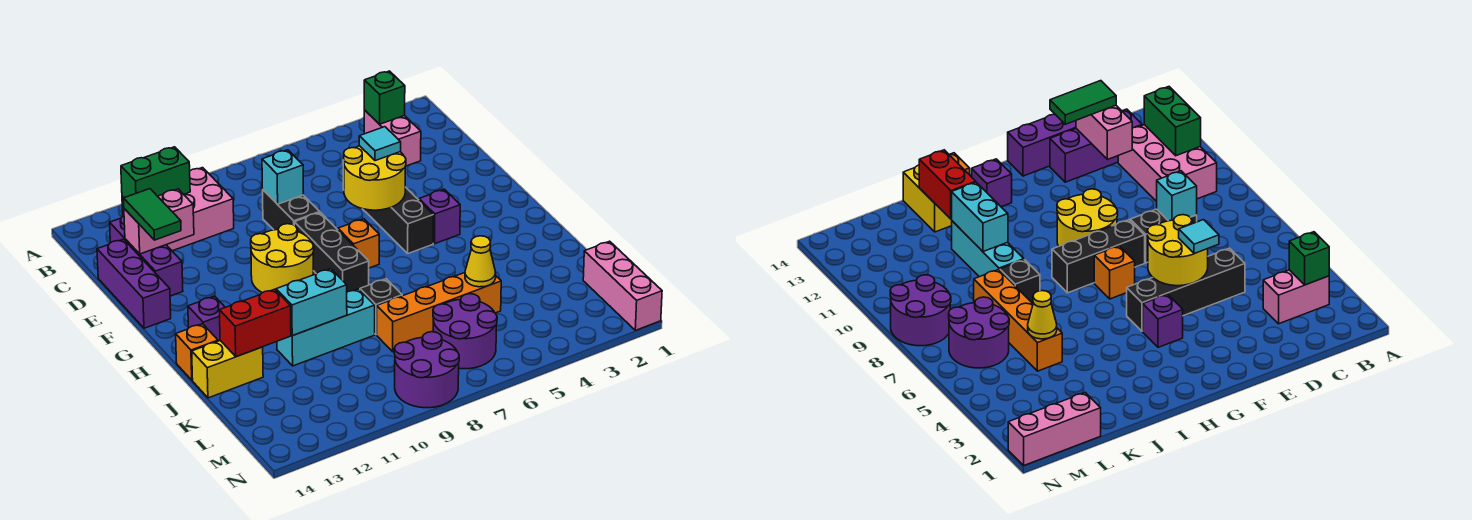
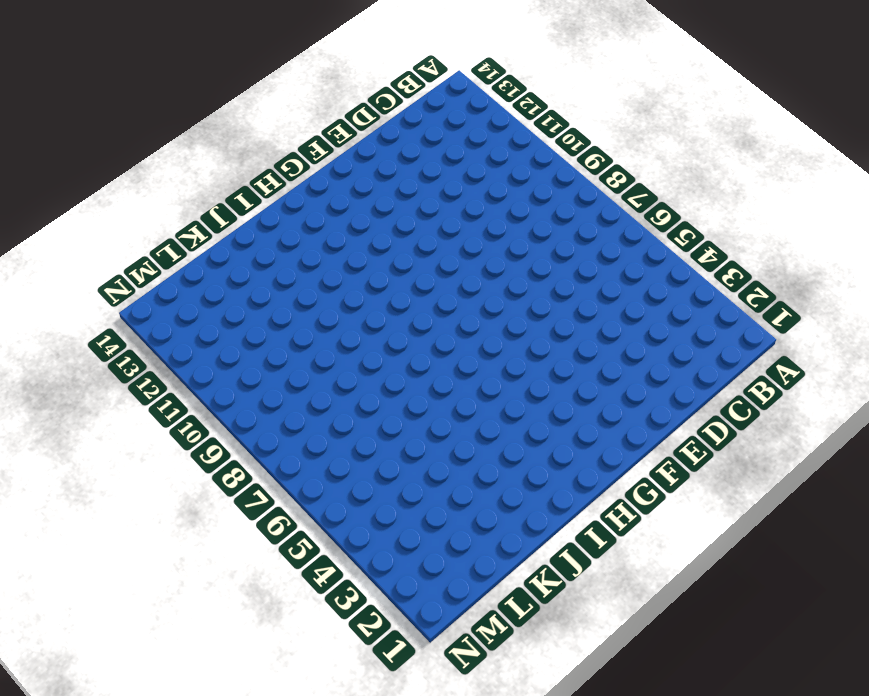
none -> pink 1x2 brick [364,110,421,166]
none -> pink 2x3 brick [122,168,234,251]
none -> purple 1x3 brick [110,216,183,296]

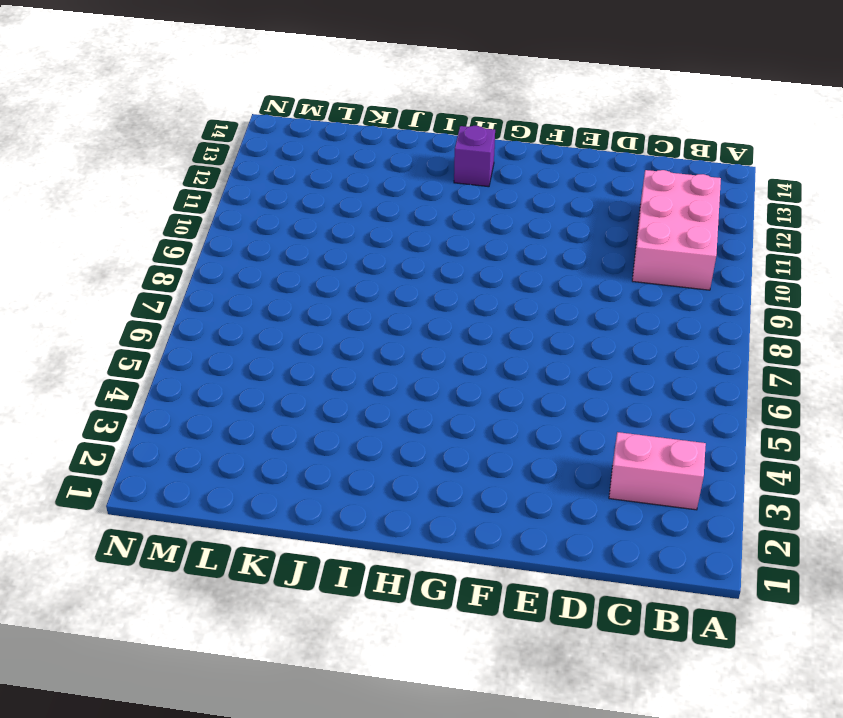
none -> purple 1x3 brick [110,216,183,296]
none -> black 1x4 brick [343,160,434,254]
none -> black 1x2 brick [263,190,320,230]

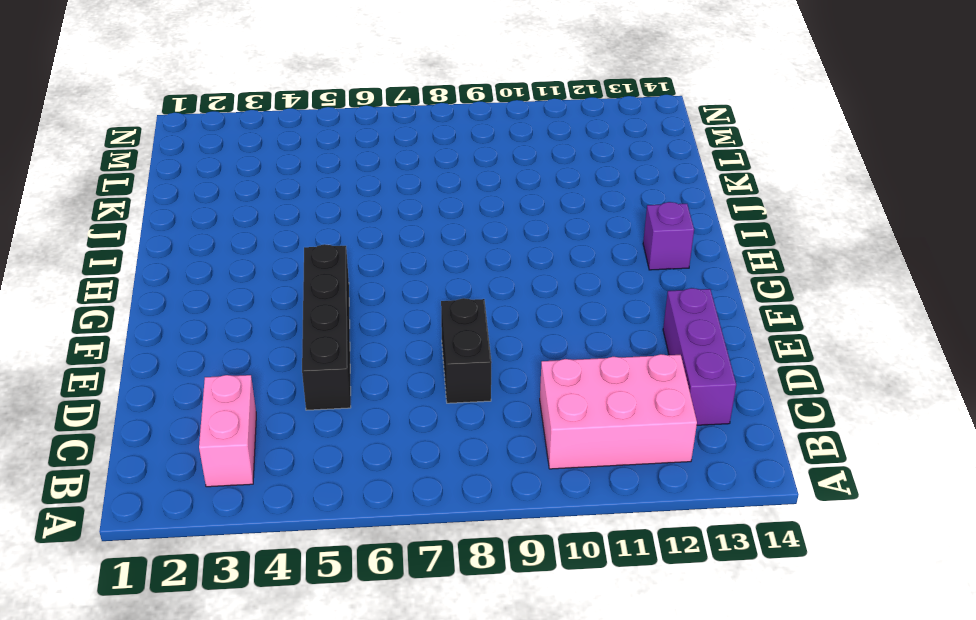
none -> purple 1x3 brick [97,239,171,328]
none -> black 1x3 brick [294,212,369,292]
none -> yellow 2x2 round brick [251,224,314,293]

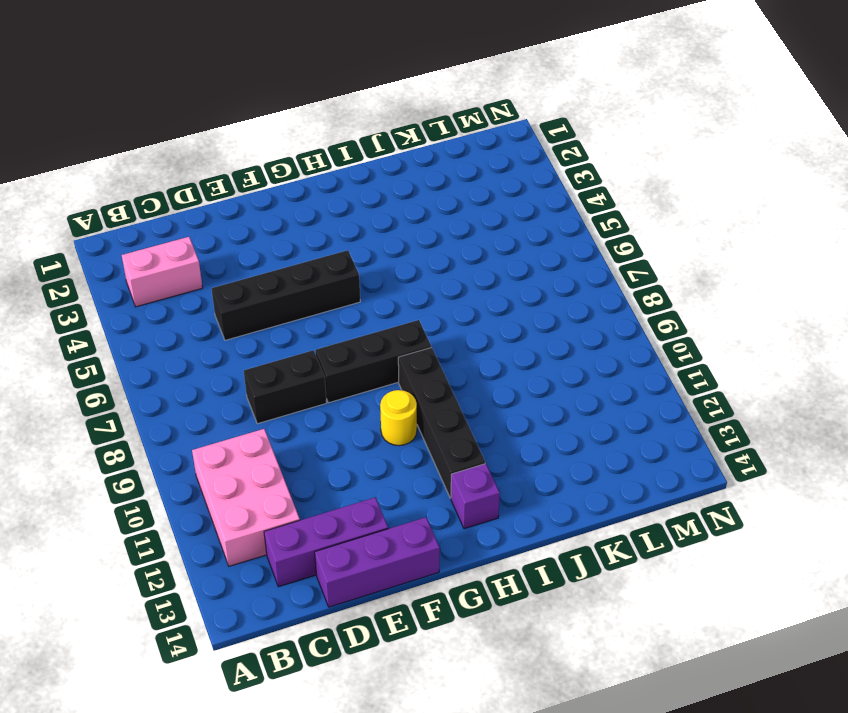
yellow 1x1 round brick [380,390,417,446] -> yellow 2x2 round brick [251,224,314,293]
black 1x4 brick [398,347,485,498] -> none
none -> purple 1x1 brick [419,189,460,244]
none -> orange 1x1 brick [338,219,379,268]
none -> orange 1x1 brick [176,324,218,380]

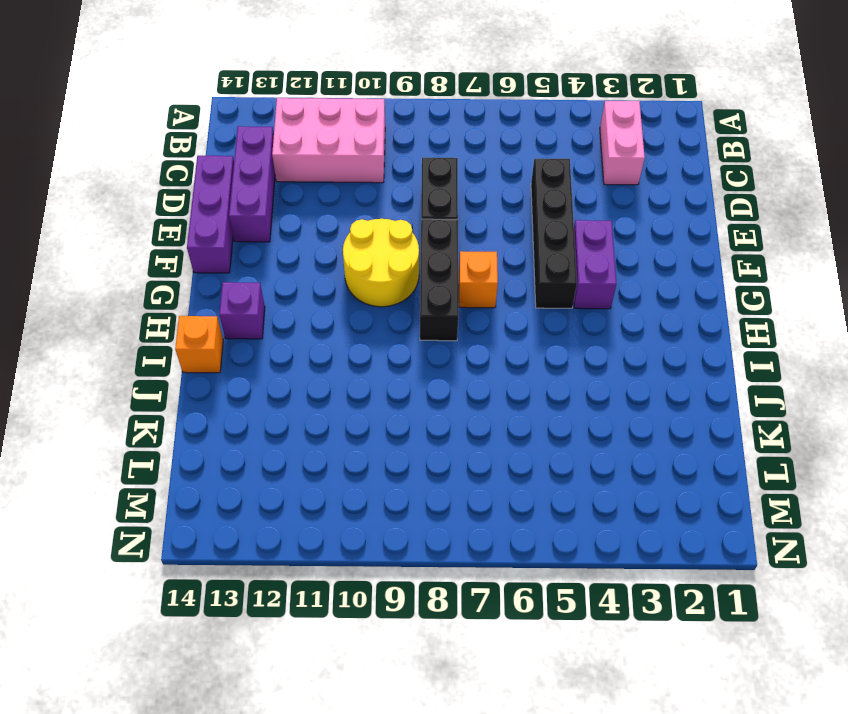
purple 1x2 brick [574,220,616,309] -> purple 1x1 brick [419,189,460,244]
none -> black 1x1 brick [360,279,402,335]
none -> cyan 1x3 brick [277,289,375,366]
none -> yellow 1x2 brick [192,341,263,398]

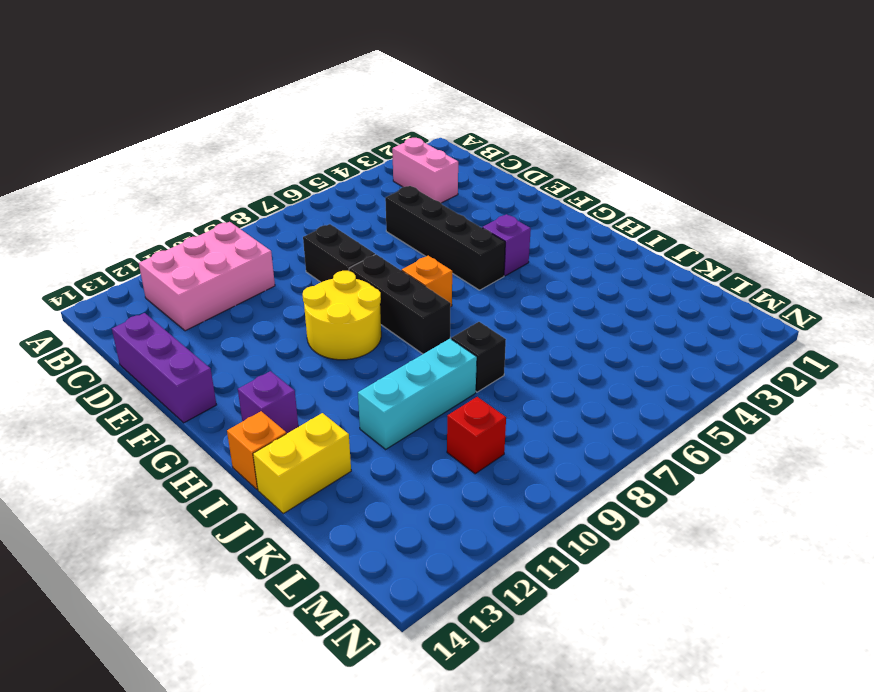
red 1x1 brick [447,397,506,474] -> none
none -> purple 1x3 brick [110,216,183,296]
none -> orange 1x4 brick [377,273,501,352]
none -> pink 1x3 brick [583,241,662,330]

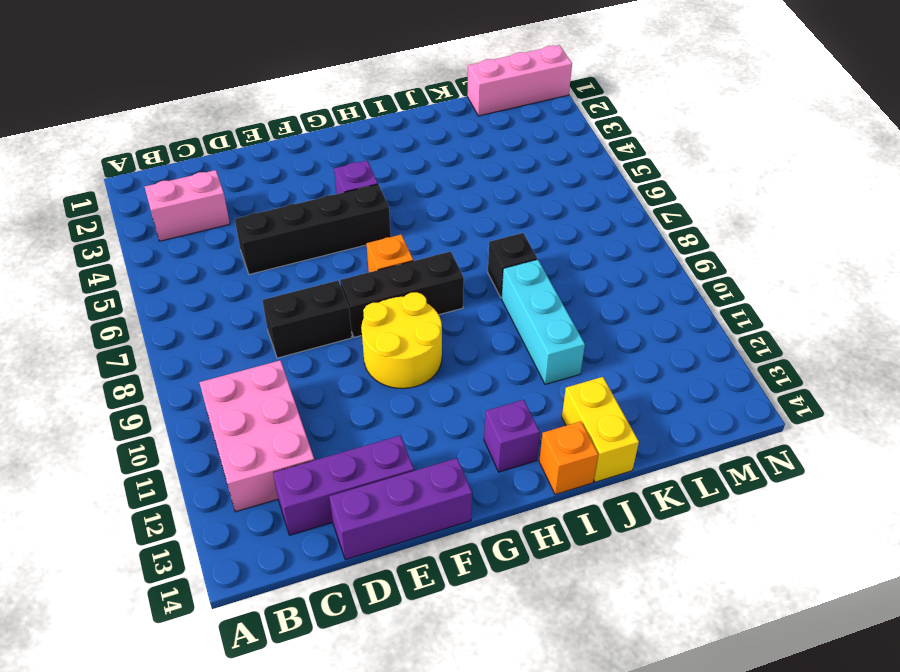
none -> orange 1x4 brick [377,273,501,352]
none -> purple 2x2 round brick [433,294,497,369]
none -> purple 2x2 round brick [394,332,459,408]

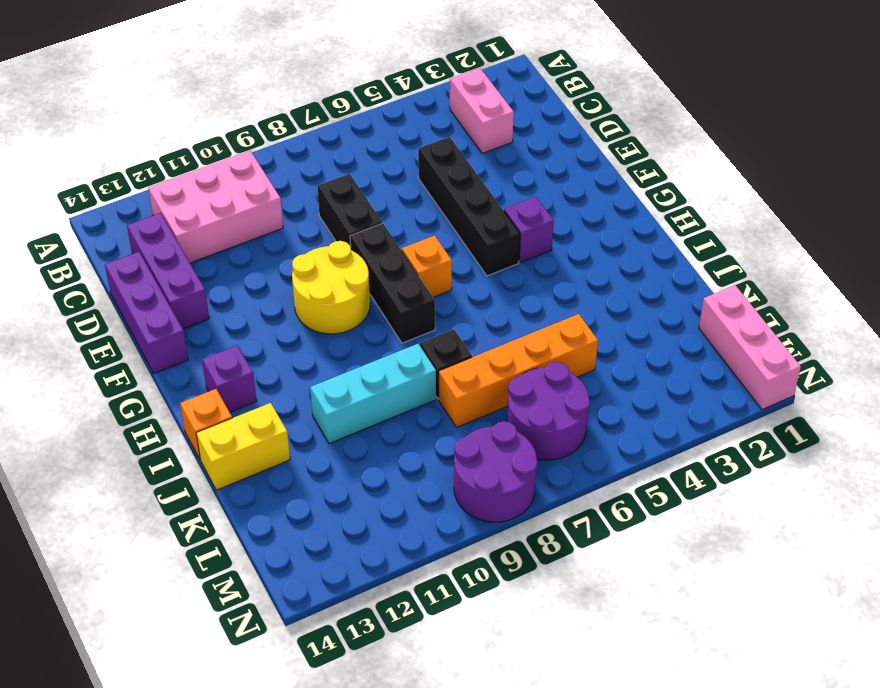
none -> green 1x1 brick [364,71,405,124]
none -> green 1x2 brick [121,147,190,198]
none -> cyan 1x1 brick [262,150,303,204]

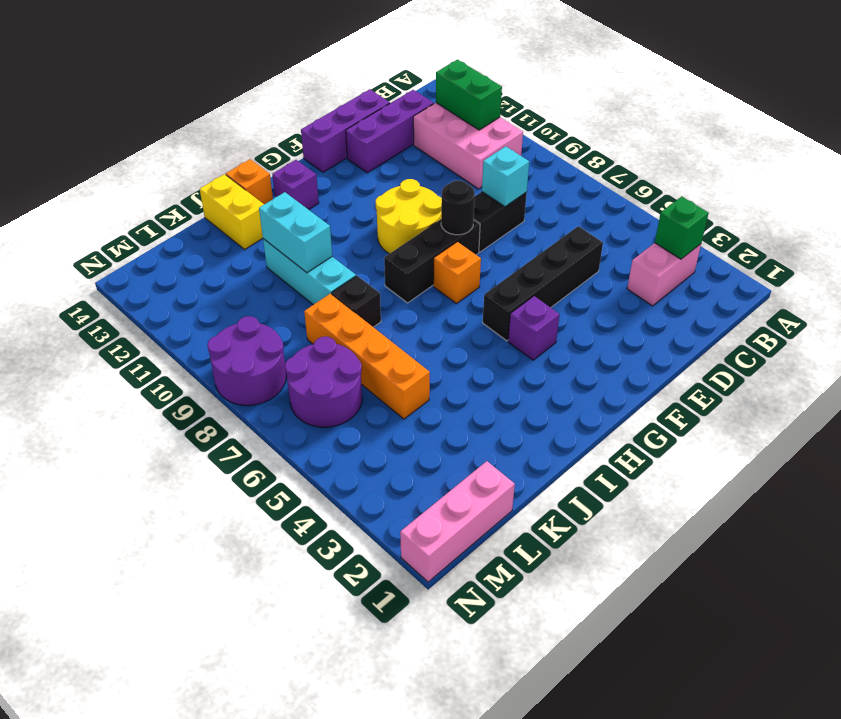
black 1x1 round brick [441,181,475,235] -> none
none -> pink 1x2 brick [124,189,194,254]
none -> yellow 2x2 round brick [344,146,406,210]
none -> red 1x2 brick [219,289,291,357]

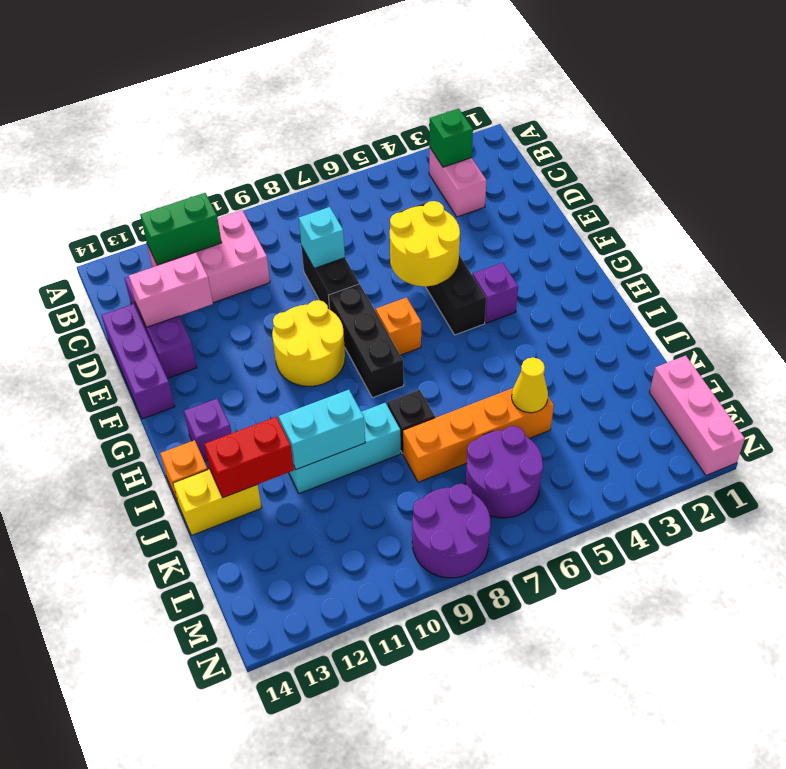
none -> green 1x2 tile [124,189,181,240]
none -> cyan 1x1 tile [359,127,401,161]

